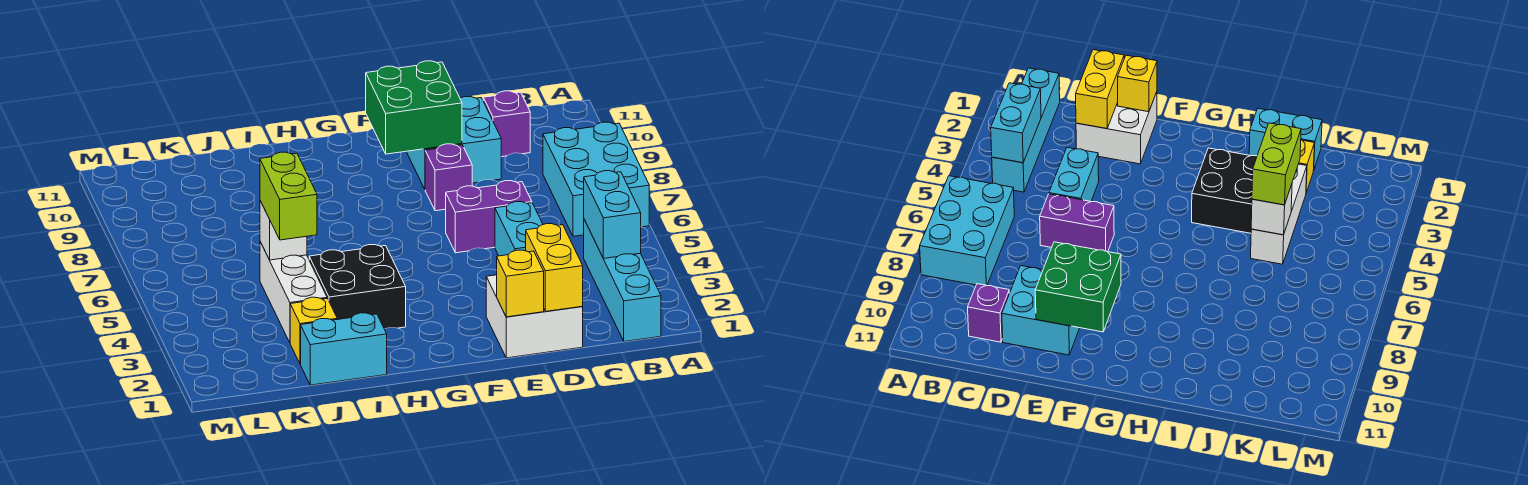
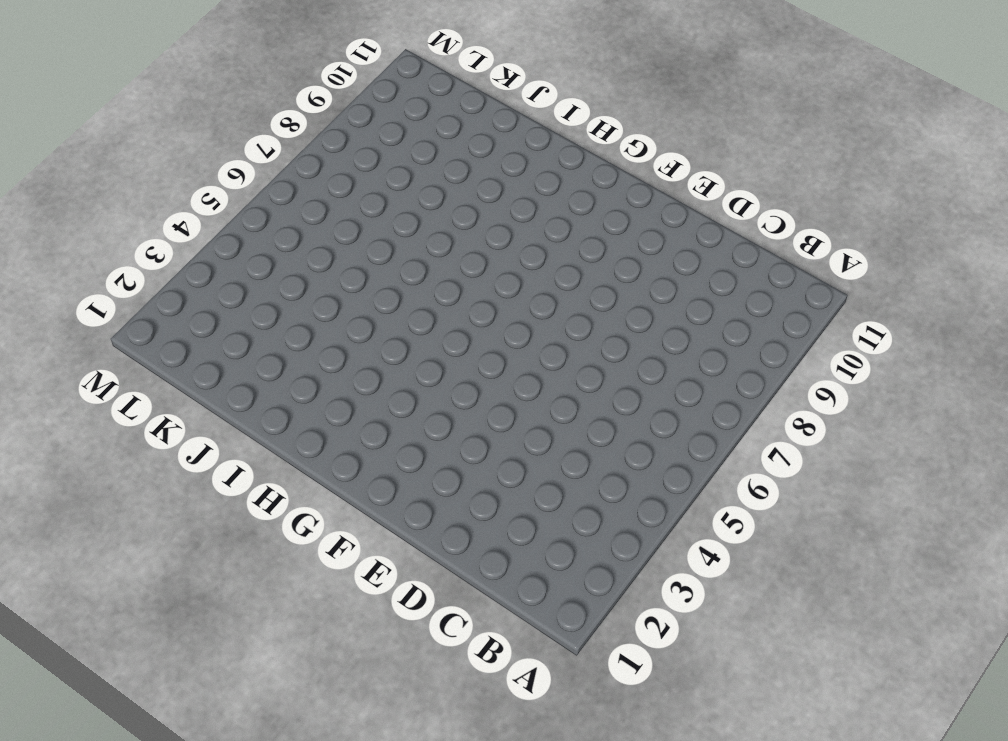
none -> cyan 2x3 brick [543,122,649,236]
none -> cyan 1x4 brick [584,220,661,342]
none -> purple 1x1 brick [483,91,530,157]

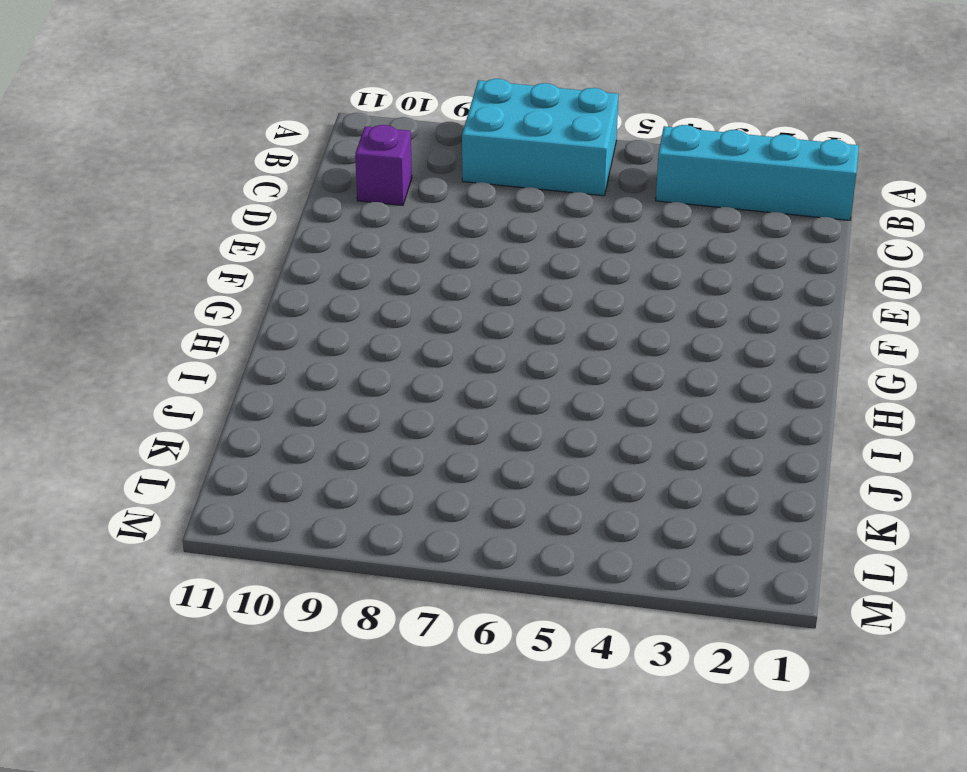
none -> white 2x2 brick [486,275,583,358]
none -> cyan 1x2 brick [495,202,543,256]
none -> purple 1x2 brick [446,181,532,253]

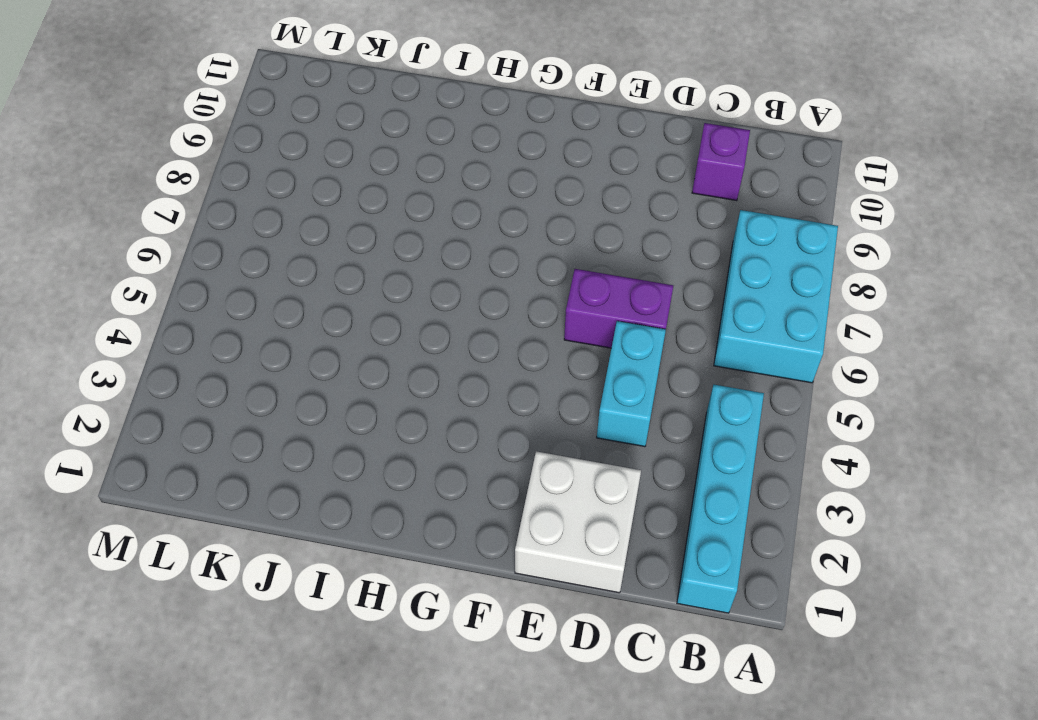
none -> cyan 2x2 brick [406,97,501,189]
none -> purple 1x1 brick [425,144,472,211]
none -> black 2x2 brick [309,245,406,329]

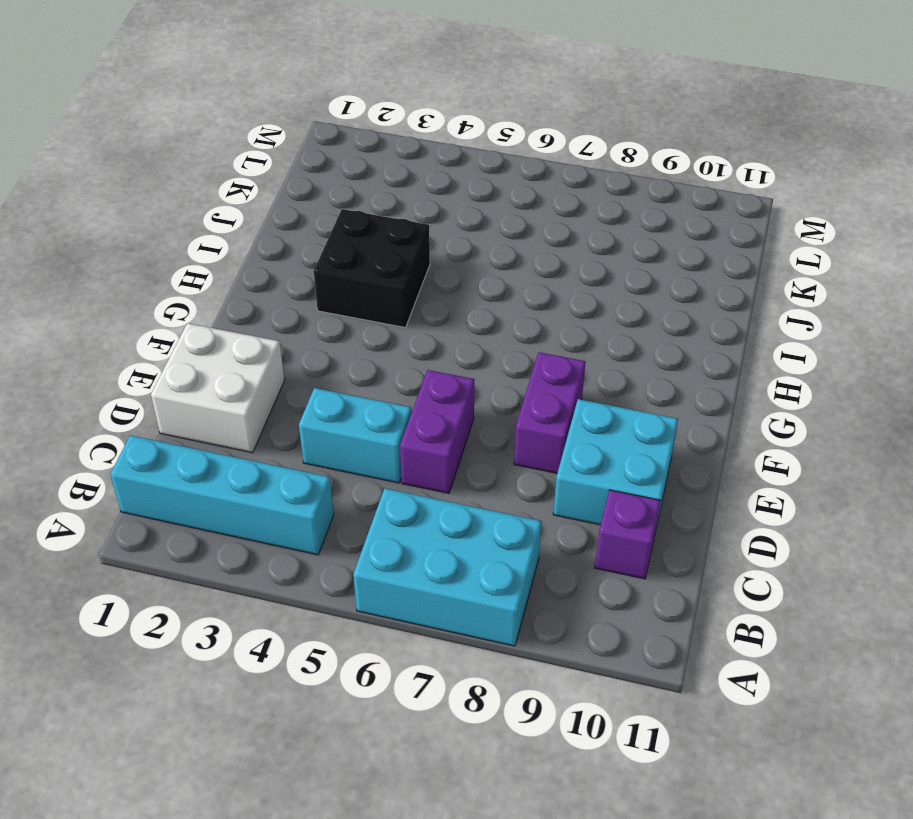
purple 1x2 brick [514,352,585,473] -> purple 1x1 brick [425,144,472,211]
none -> cyan 1x2 brick [301,313,387,385]
none -> yellow 1x1 brick [290,297,337,364]
none -> white 1x3 brick [260,242,327,342]

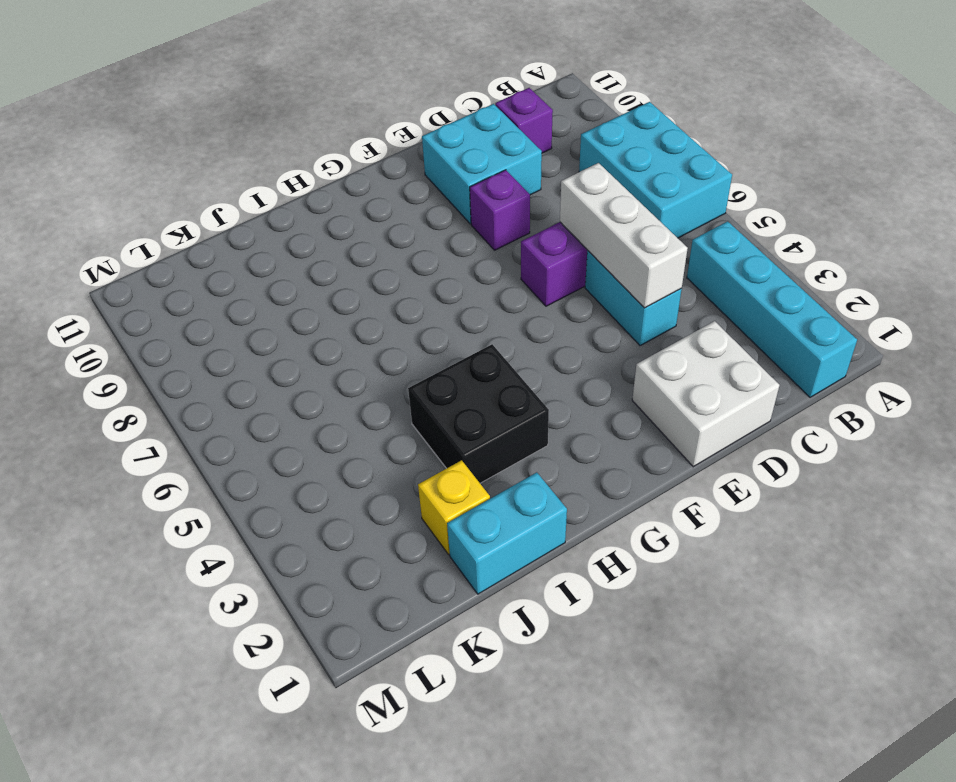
white 1x3 brick [560,163,688,308] -> white 1x3 brick moved to [260,242,327,342]
none -> cyan 1x2 brick [584,171,641,259]
none -> yellow 1x2 brick [526,224,583,311]
none -> yellow 1x1 brick [497,250,544,317]

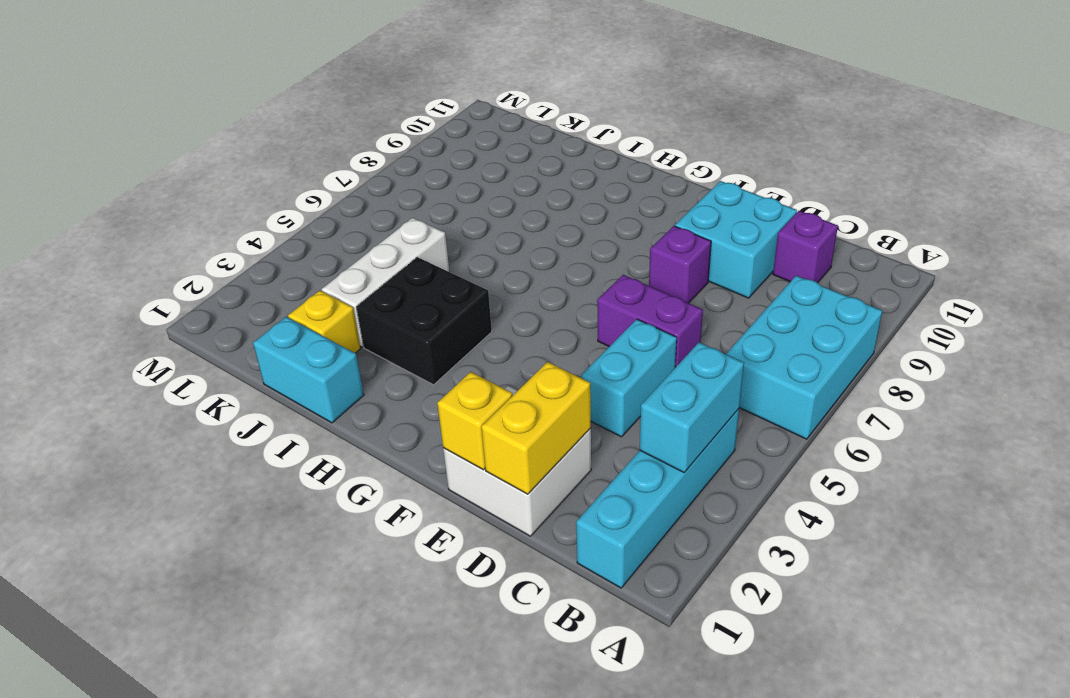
none -> green 2x2 brick [366,61,462,154]
none -> white 1x1 brick [260,201,307,260]
none -> lime 1x2 brick [260,152,317,240]

